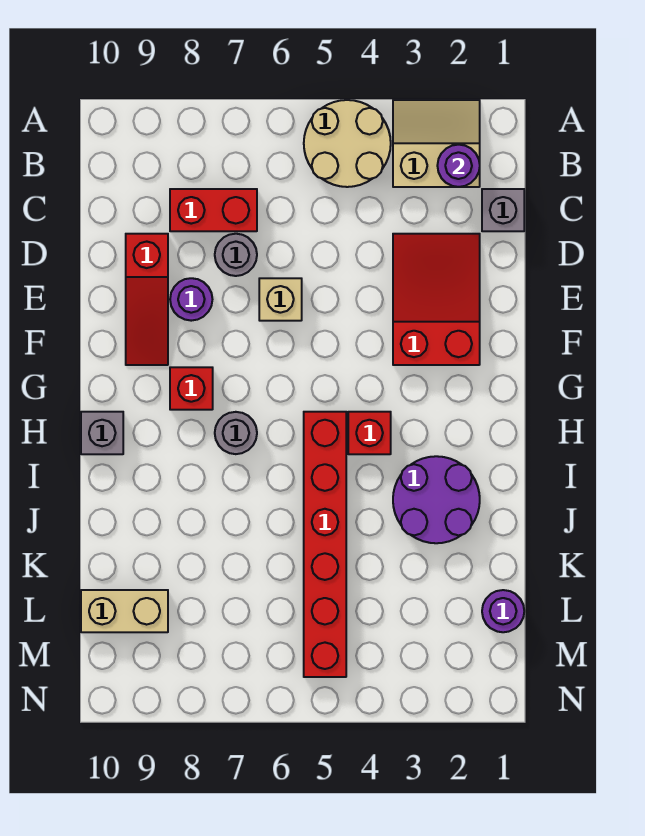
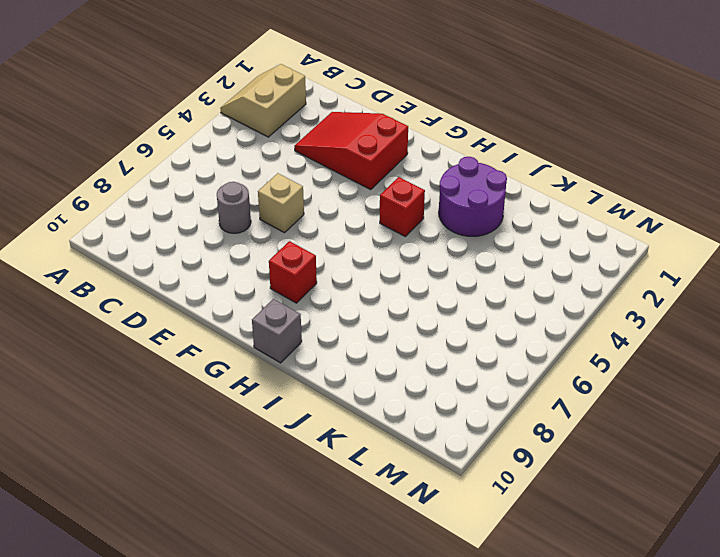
none -> tan 2x2 round brick [304,100,391,187]
none -> grey 1x1 brick [482,189,524,231]
none -> red 1x2 brick [170,189,257,231]

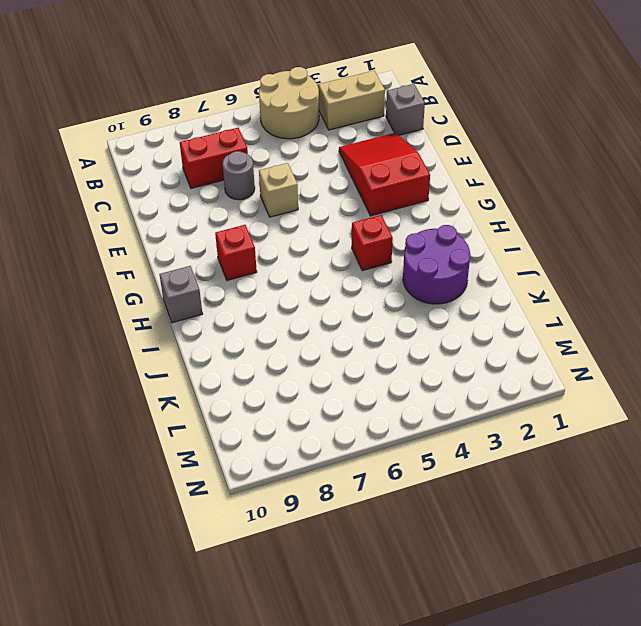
none -> red 1x3 slope [126,234,168,365]
none -> purple 1x1 round brick [170,278,212,321]
none -> red 1x6 brick [304,412,346,677]

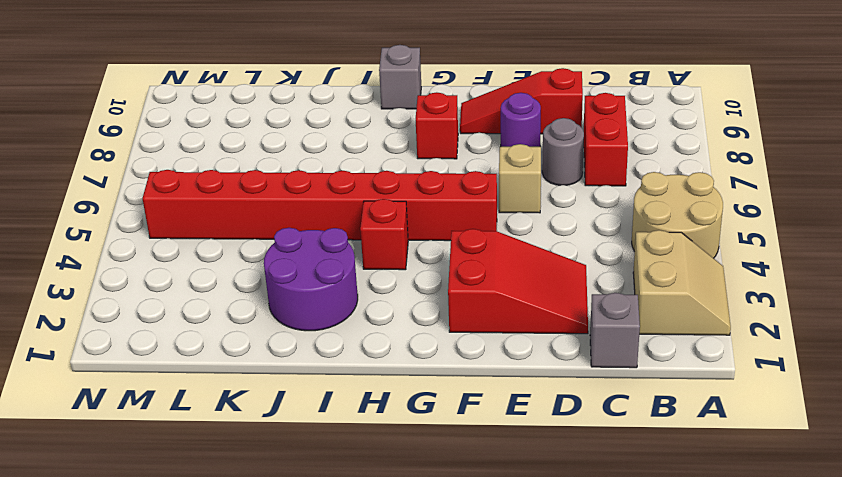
red 1x8 brick [143,170,497,241] -> red 1x6 brick [304,412,346,677]
none -> grey 1x1 round brick [215,412,257,454]
none -> purple 1x1 round brick [482,590,524,632]
none -> tan 1x2 brick [81,590,168,632]

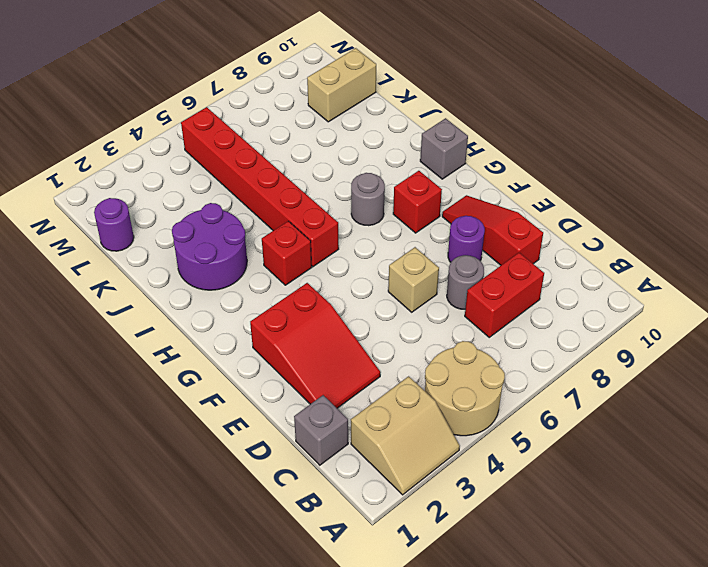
none -> purple 1x1 round brick [437,145,480,187]

